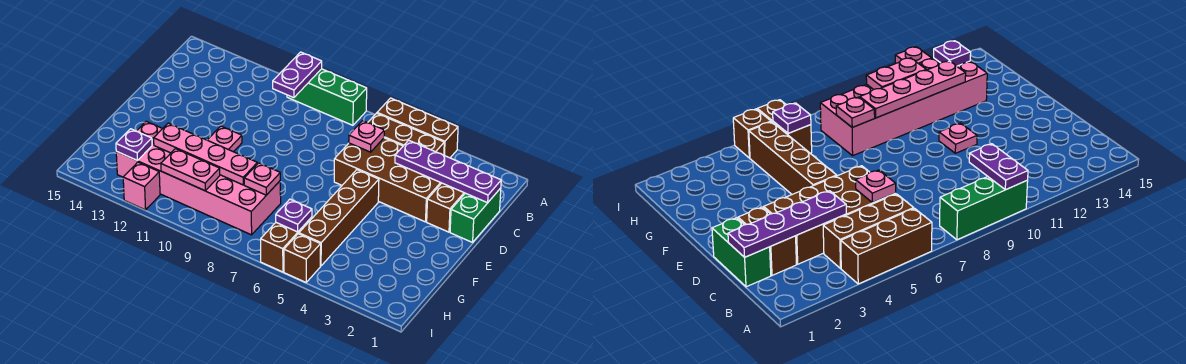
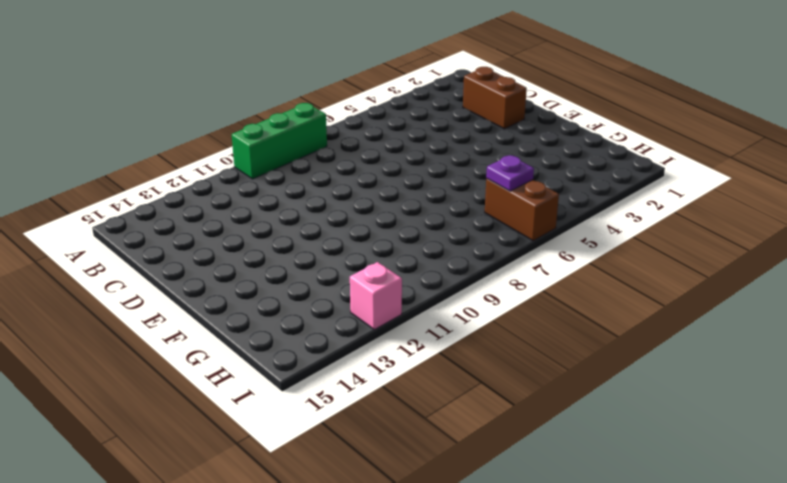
none -> brown 1x3 brick [377,98,458,158]
none -> brown 1x3 brick [368,113,444,155]
none -> green 1x2 brick [450,188,501,242]

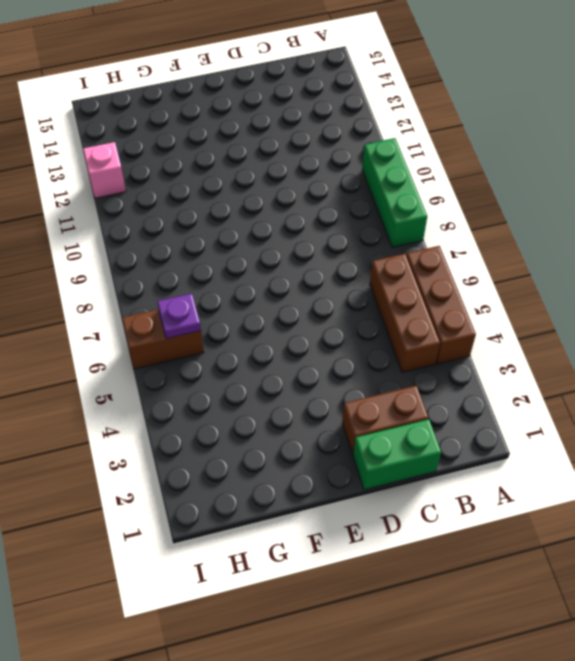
none -> brown 2x4 brick [334,138,441,222]
none -> brown 1x4 brick [299,170,379,266]
none -> pink 1x1 plate [208,126,242,152]

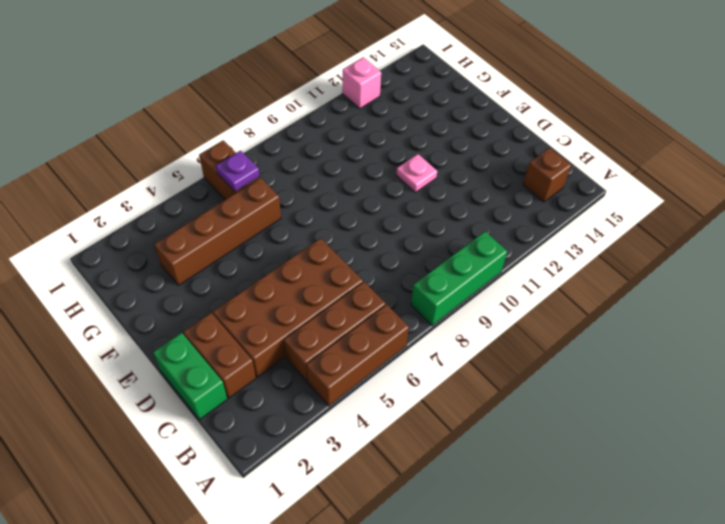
brown 1x1 brick [523,148,571,202] -> brown 1x1 brick moved to [284,234,321,282]
brown 1x4 brick [154,178,281,285] -> brown 1x4 brick turned to [299,170,379,266]
none -> pink 2x6 brick [116,121,281,235]
none -> purple 1x2 plate [273,52,322,98]
none -> purple 1x4 plate [395,140,501,203]

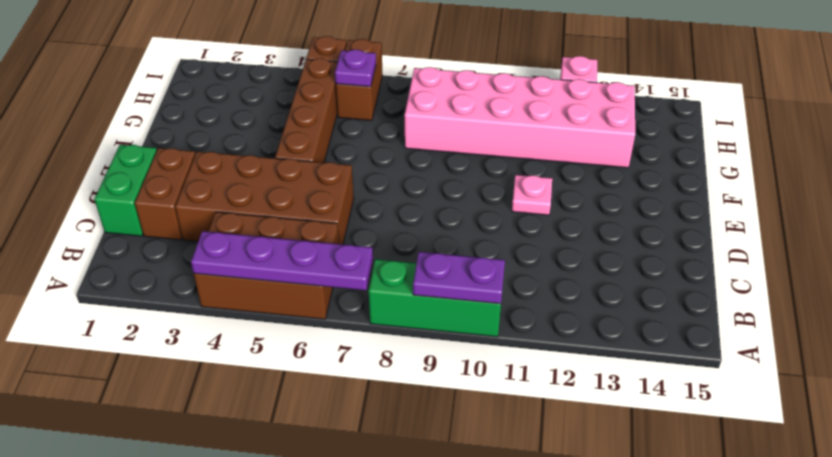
purple 1x4 plate [191,231,373,290] -> purple 1x4 plate moved to [395,140,501,203]
purple 1x2 plate [413,252,505,304] -> purple 1x2 plate turned to [273,52,322,98]
none -> pink 1x1 plate [349,121,384,152]
none -> pink 1x1 plate [244,163,280,195]
none -> pink 1x4 plate [154,123,257,185]

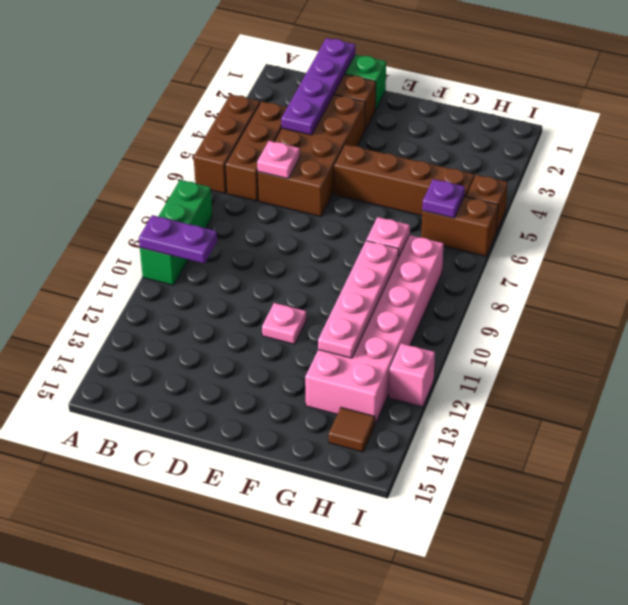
brown 1x1 tile [329,407,375,452] -> none
none -> pink 1x2 plate [161,149,220,191]
none -> purple 1x1 plate [116,129,152,161]

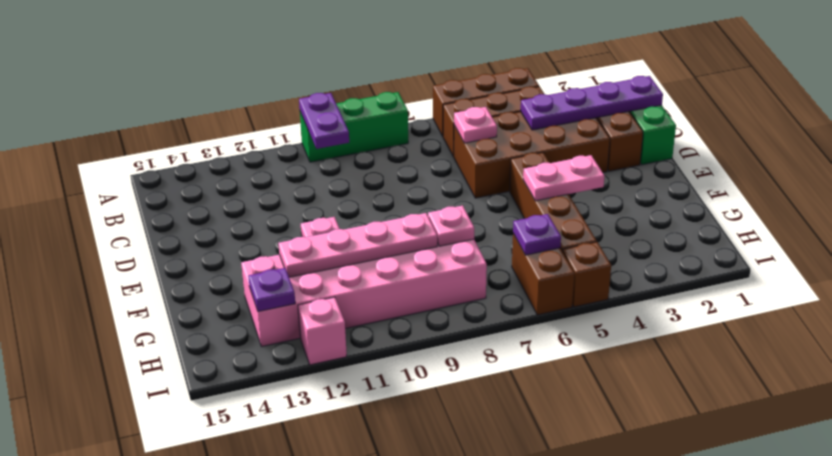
pink 1x2 plate [523,155,604,201] -> pink 1x2 plate moved to [161,149,220,191]

